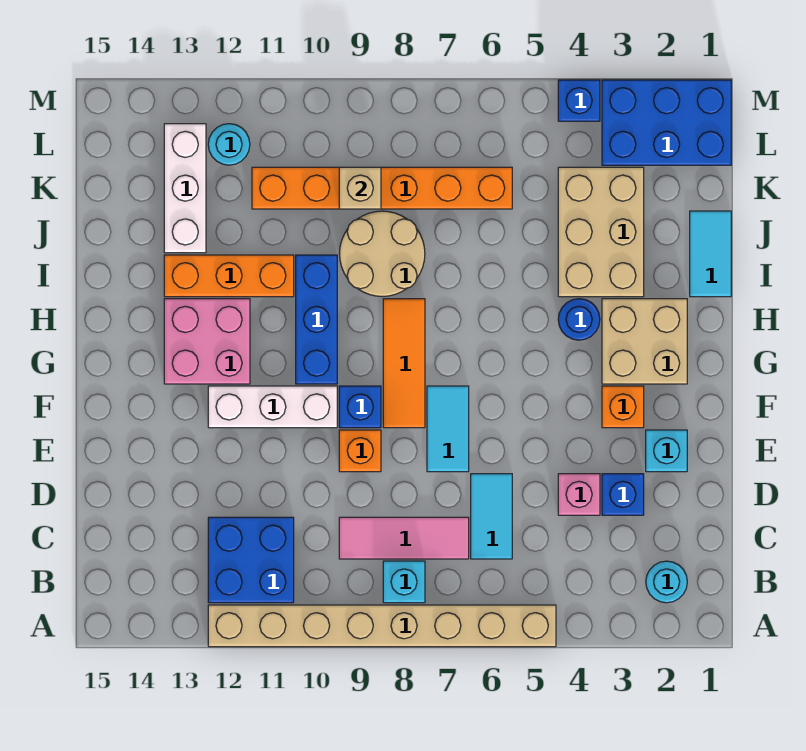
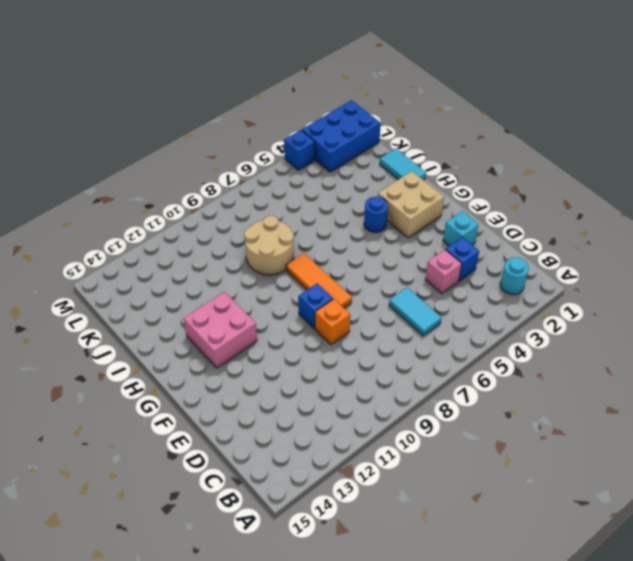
none -> tan 1x8 brick [208,605,556,647]
none -> cyan 1x1 brick [383,561,425,603]
none -> blue 2x2 brick [208,517,294,603]

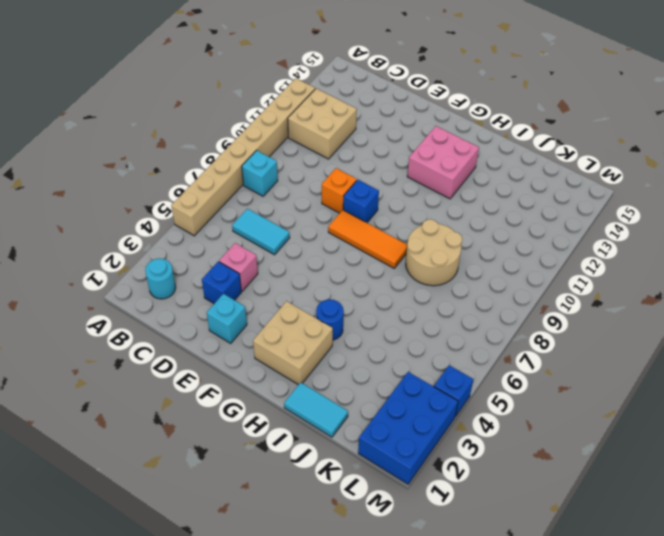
tan 2x2 brick [288,88,357,159] -> blue 2x2 brick [208,517,294,603]
none -> pink 1x3 tile [339,517,469,559]
none -> cyan 1x2 tile [427,386,469,472]
none -> orange 1x1 brick [602,386,644,428]

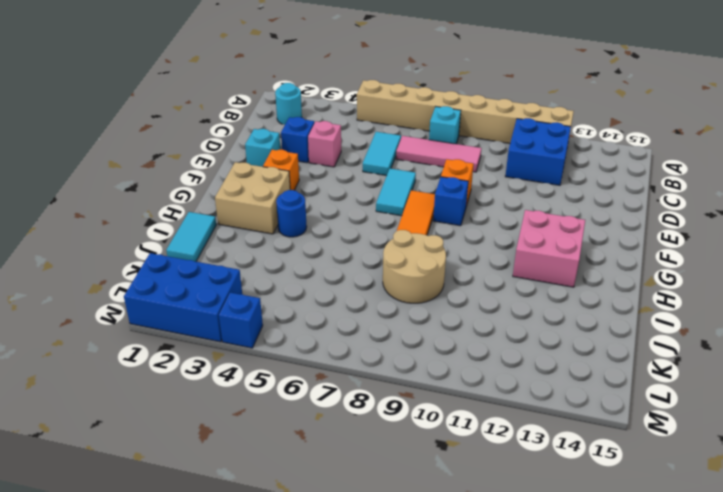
none -> white 1x3 brick [208,386,337,428]
none -> blue 1x3 brick [296,255,337,384]
none -> tan 2x3 brick [558,167,644,297]

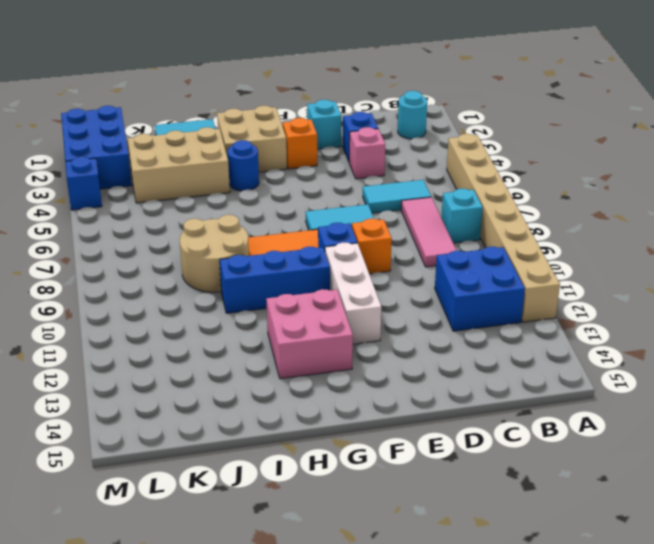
none -> orange 1x3 brick [164,255,294,297]
none -> white 1x3 brick [164,124,206,253]
none -> orange 1x6 brick [252,167,512,209]

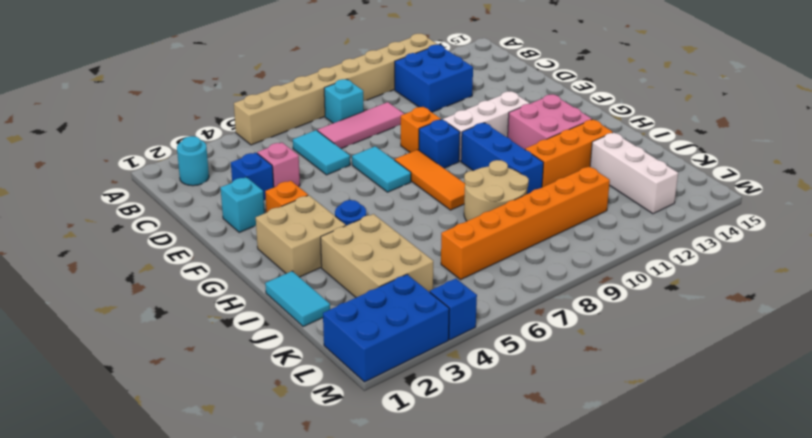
none -> cyan 1x1 round brick [208,124,250,165]
none -> tan 1x1 brick [339,167,381,209]

